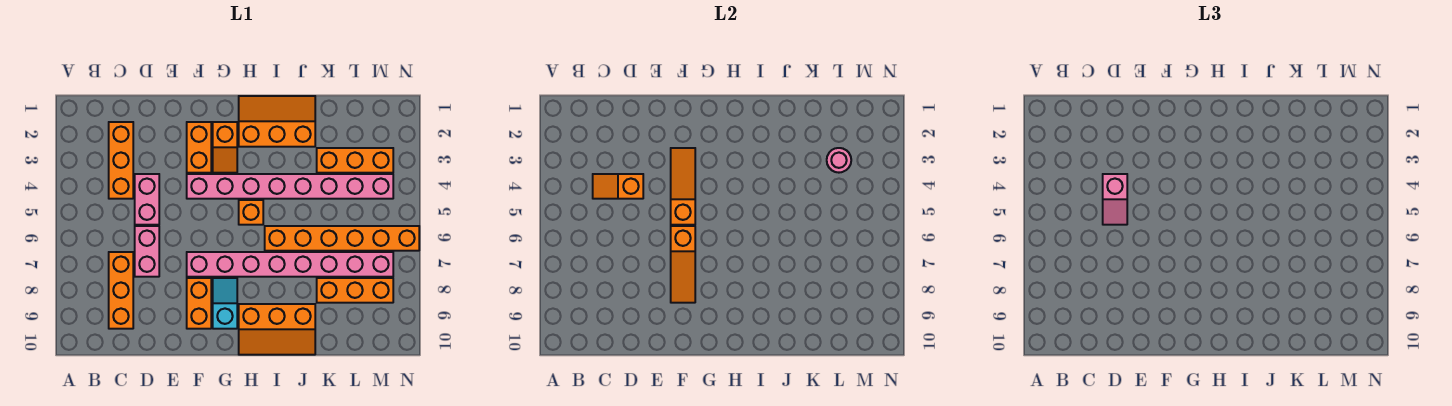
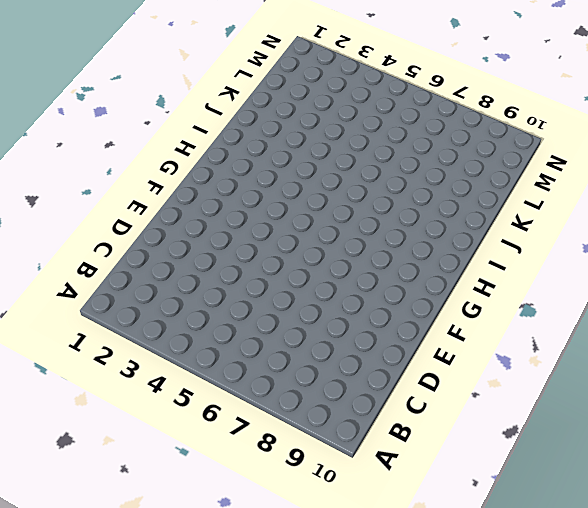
none -> orange 1x3 brick [109,122,133,199]
none -> orange 1x3 brick [109,252,133,329]
none -> pink 1x2 brick [135,174,159,225]

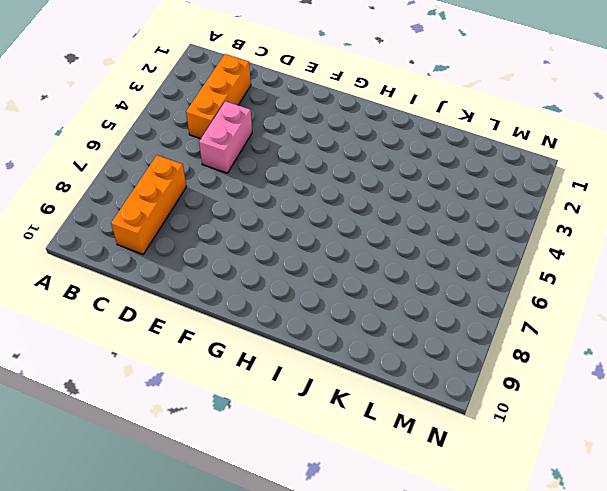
none -> pink 1x2 brick [135,226,159,277]
none -> orange 1x2 brick [187,122,211,173]
none -> pink 1x8 brick [187,174,393,199]

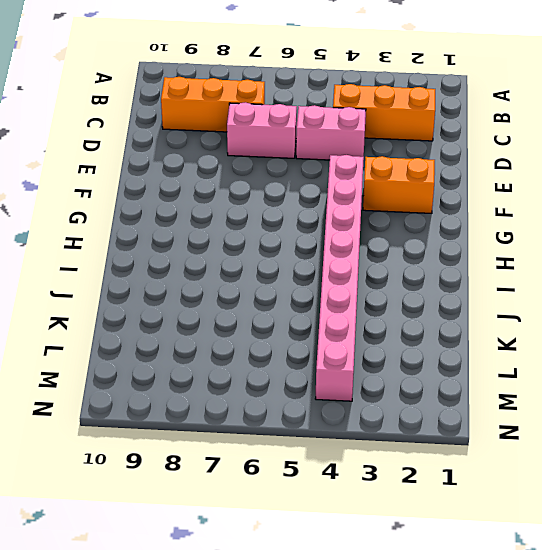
none -> pink 1x8 brick [187,252,393,277]
none -> orange 1x2 brick [187,278,211,329]
none -> orange 1x2 slope [213,122,237,173]

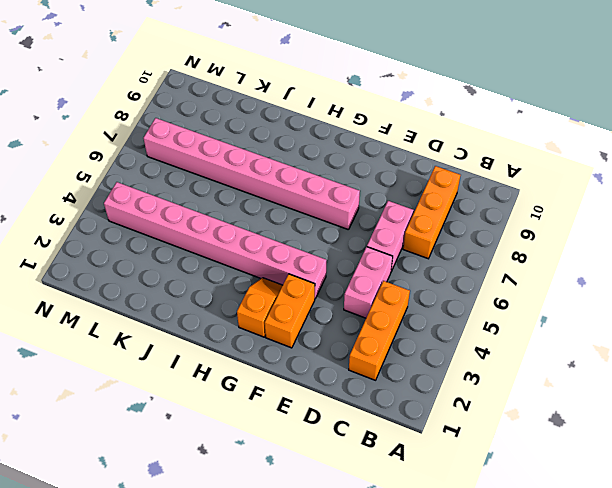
none -> orange 1x2 brick [187,278,211,329]
none -> cyan 1x2 slope [213,278,237,329]
none -> orange 2x3 slope [239,96,315,147]

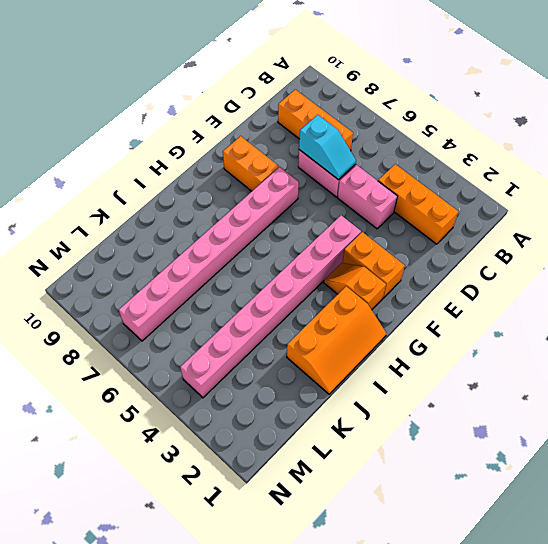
cyan 1x2 slope [299,115,356,180] -> cyan 1x2 slope moved to [213,278,237,329]
none -> orange 1x1 brick [239,200,263,225]
none -> orange 2x3 slope [239,304,315,355]
none -> orange 1x6 brick [265,226,419,251]

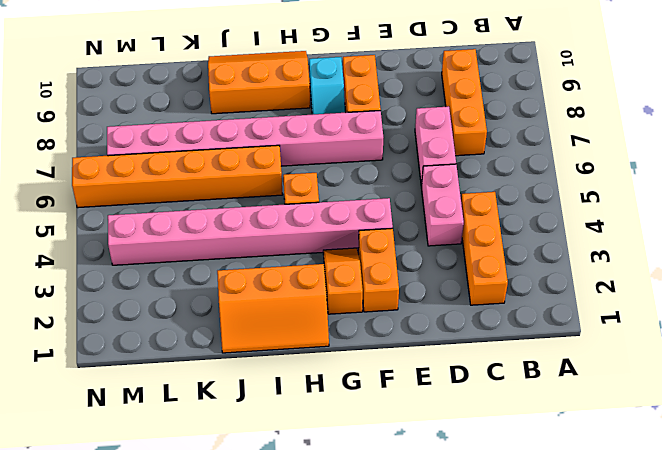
none -> orange 1x3 brick [317,148,393,173]
none -> orange 1x3 brick [317,278,393,303]
none -> orange 1x2 slope [593,174,643,199]

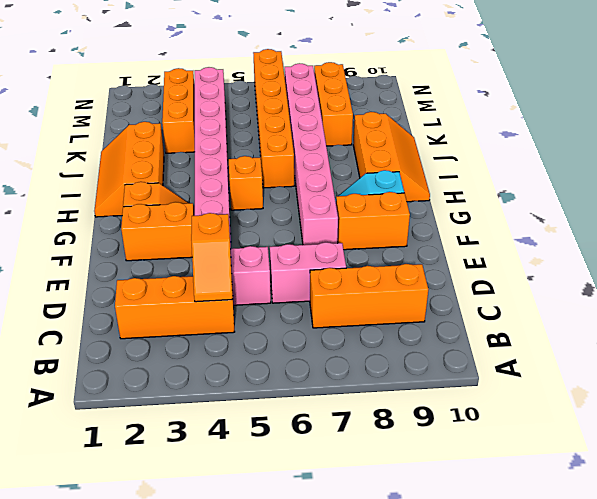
none -> orange 1x3 slope [671,148,695,225]
none -> orange 1x3 slope [671,226,695,303]
none -> pink 1x1 round brick [827,148,851,173]

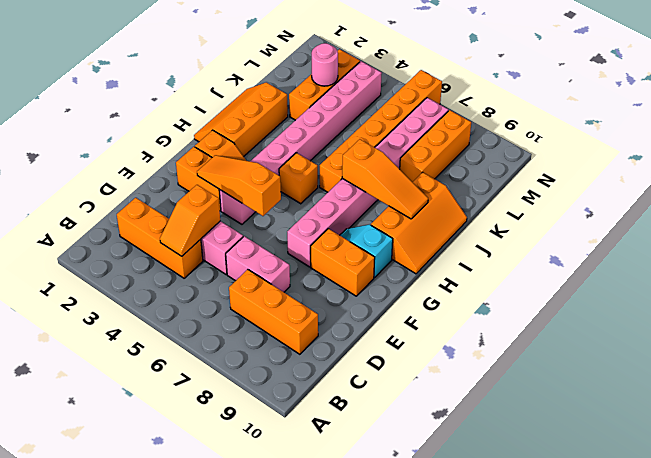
orange 1x3 slope [342,139,428,219] -> orange 1x3 slope moved to [671,226,695,303]
none -> pink 1x2 slope [1103,174,1127,225]

